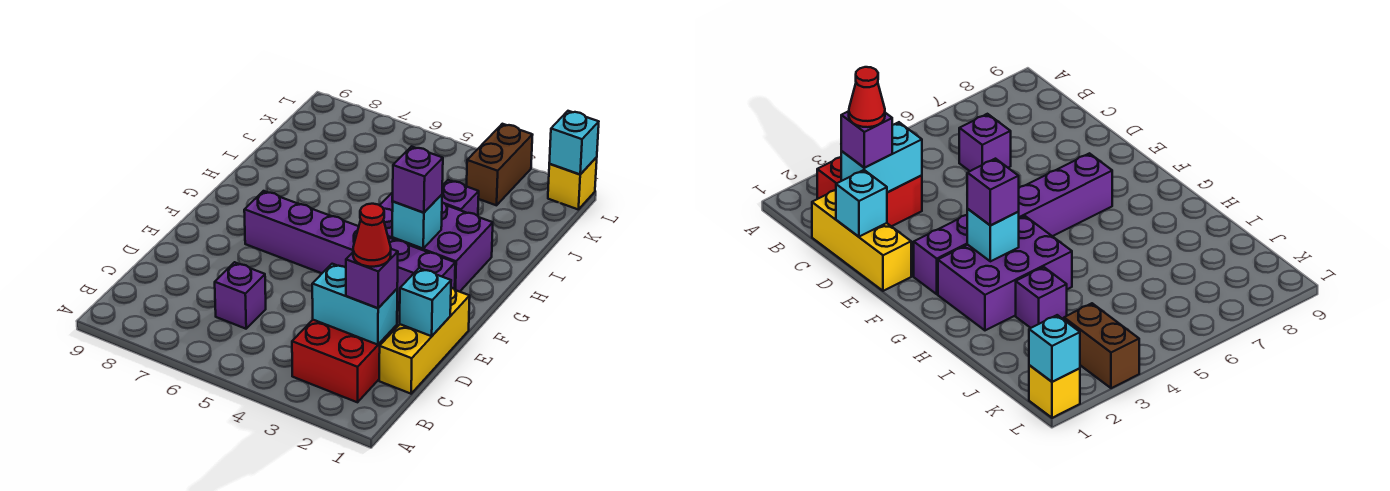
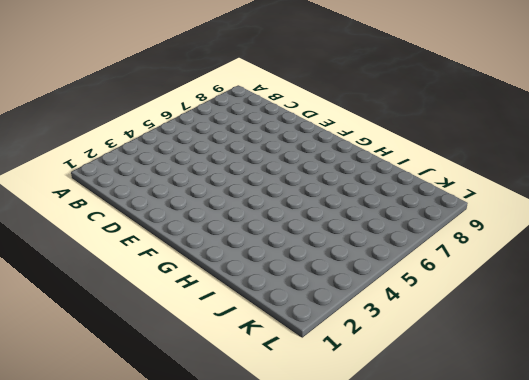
none -> red 2x2 brick [292,320,397,402]
none -> yellow 1x3 brick [379,287,470,394]
none -> purple 1x1 brick [215,262,266,329]

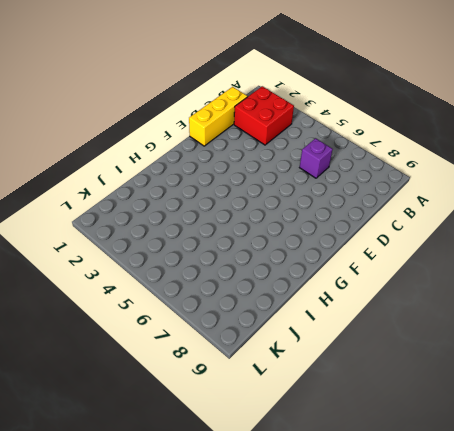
none -> purple 1x6 brick [244,191,455,303]
none -> purple 2x3 brick [380,192,493,292]
none -> purple 1x1 brick [442,180,479,216]

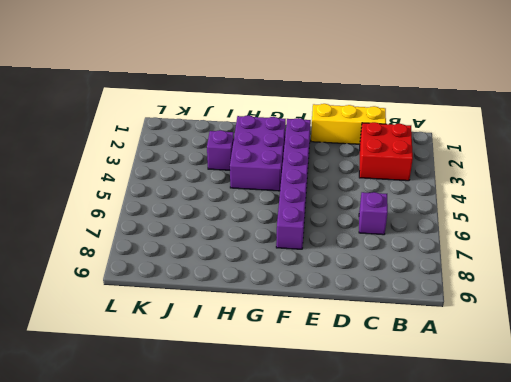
none -> brown 1x2 brick [467,124,532,205]
none -> yellow 1x1 brick [548,157,597,209]
none -> cyan 1x2 brick [312,264,397,345]

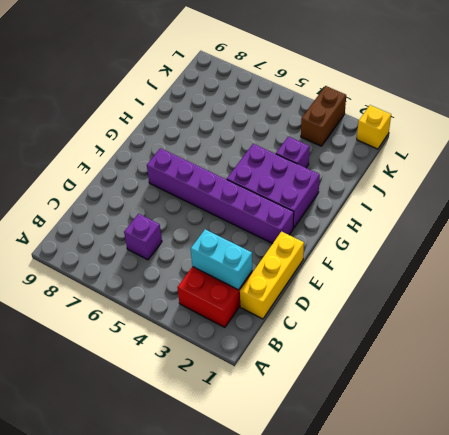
none -> cyan 1x1 brick [399,268,451,336]
none -> cyan 1x1 brick [392,195,442,249]
none -> cyan 1x1 brick [549,111,599,174]

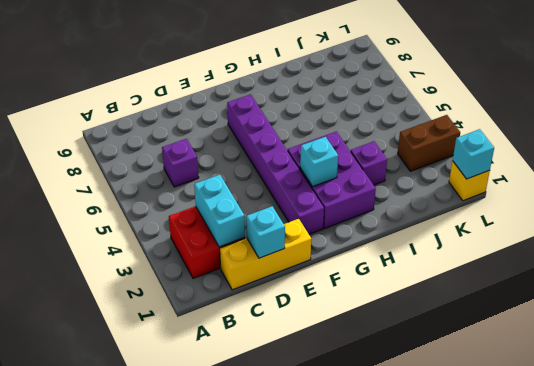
none -> purple 1x1 brick [346,249,398,308]
none -> purple 1x1 brick [393,146,443,213]
none -> red 1x1 cone [353,204,391,267]

